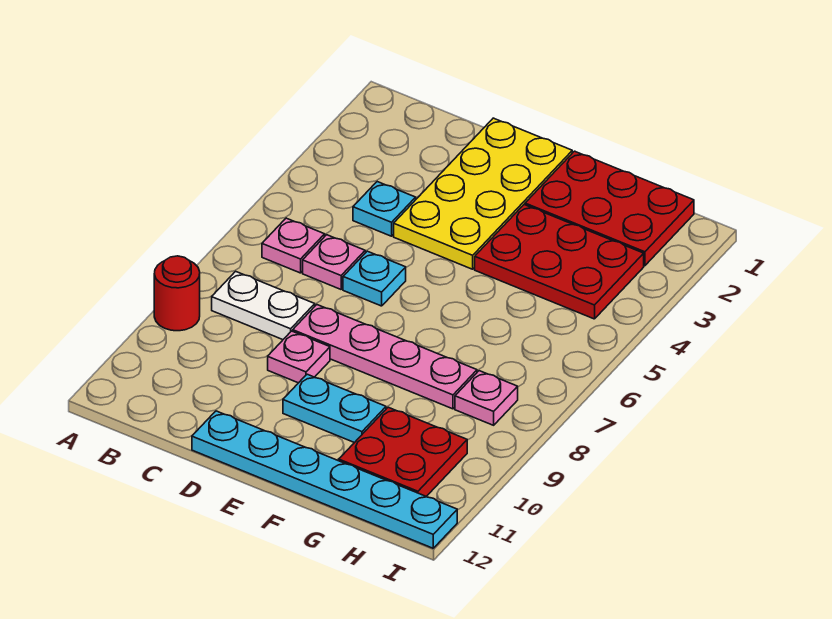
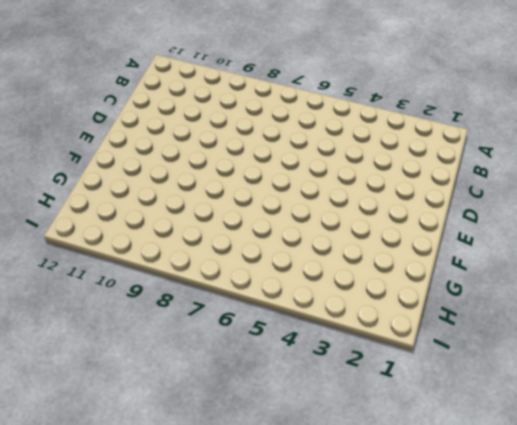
none -> red 1x1 round brick [154,256,200,331]
none -> pink 1x1 plate [262,218,325,273]
none -> white 1x2 plate [212,271,315,340]

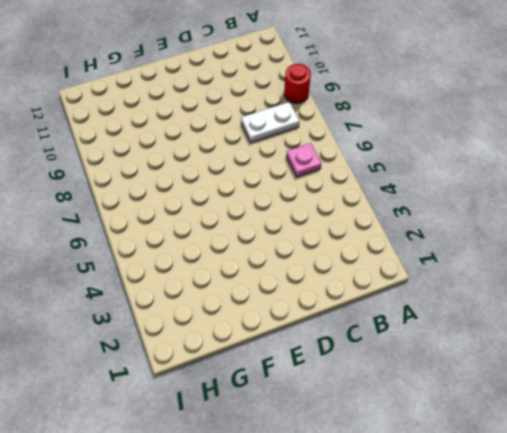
none -> cyan 1x1 plate [353,182,416,236]
none -> pink 1x1 plate [303,235,365,289]
none -> yellow 2x4 plate [394,118,572,269]

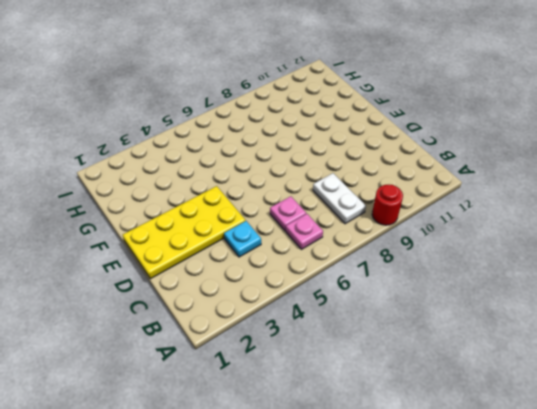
none -> cyan 1x1 plate [343,251,406,306]
none -> pink 1x4 plate [293,305,477,409]
none -> pink 1x1 plate [268,331,330,383]

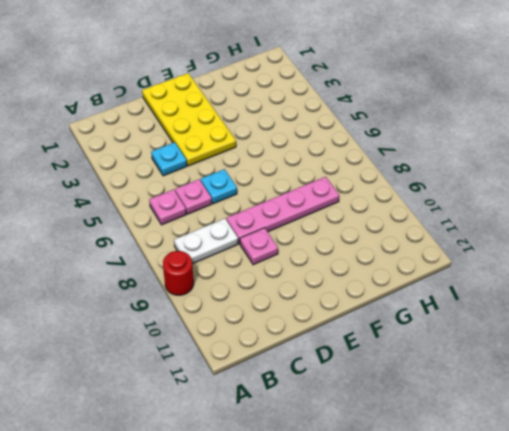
none -> cyan 1x6 plate [192,411,457,548]
none -> cyan 1x2 plate [283,374,386,443]
none -> red 2x3 plate [525,151,694,266]

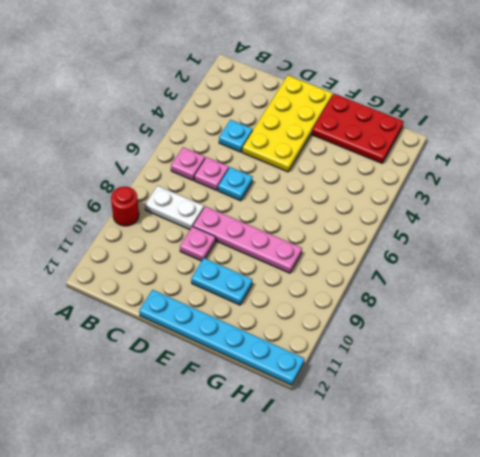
none -> red 2x3 plate [475,205,644,319]
none -> red 2x2 plate [339,407,467,496]
none -> pink 1x1 plate [455,371,518,425]

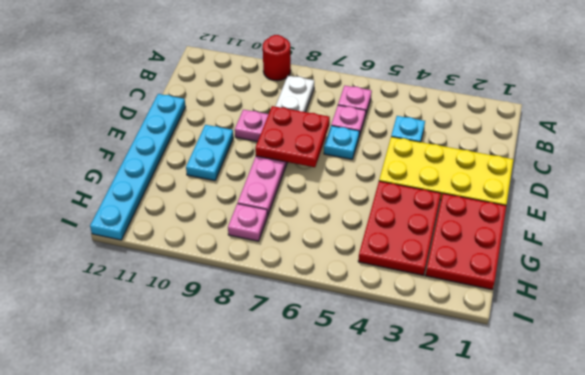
red 2x2 plate [255,106,330,167] -> red 2x2 plate moved to [339,407,467,496]

